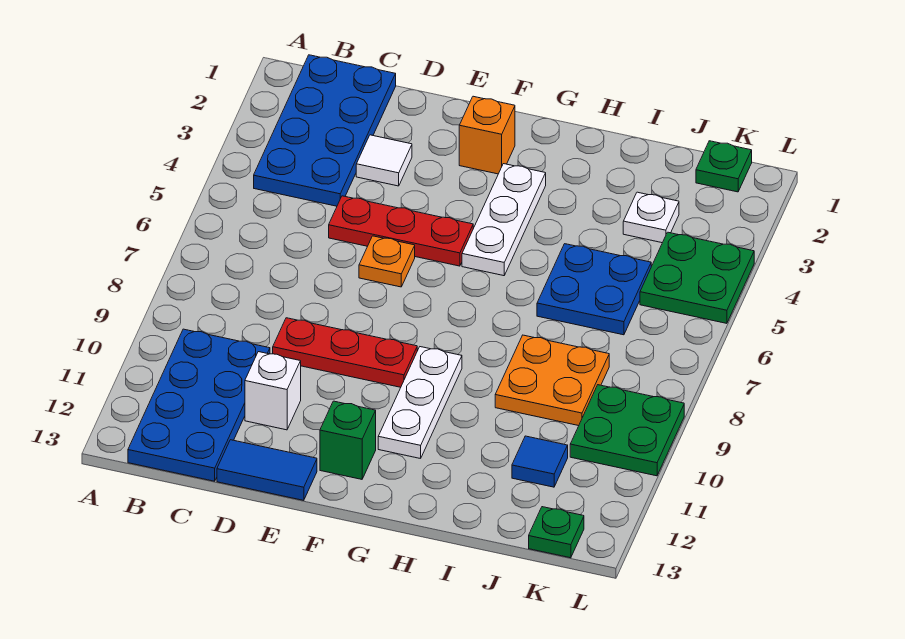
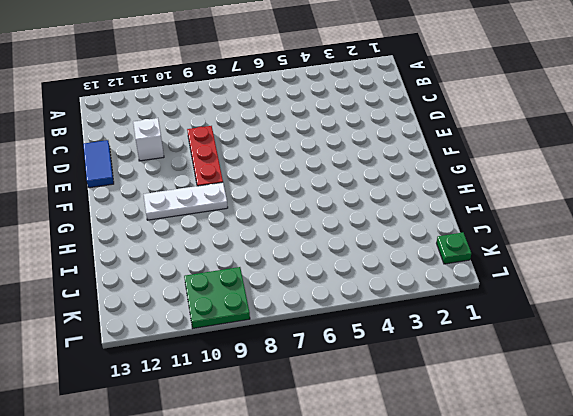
none -> blue 2x4 plate [254,55,396,206]
none -> blue 2x4 plate [128,329,270,481]
none -> white 1x1 tile [356,135,412,186]

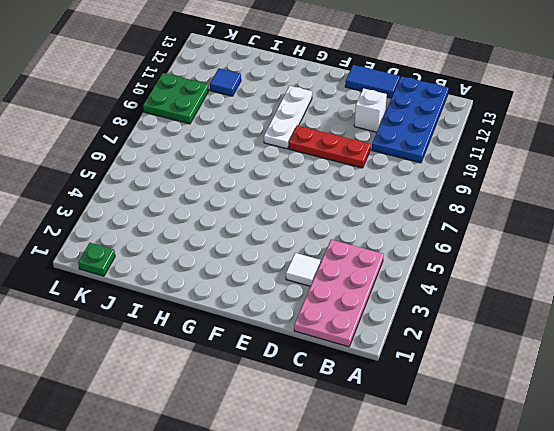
pink 2x4 plate [294,240,384,347] -> blue 2x4 plate [254,55,396,206]
none -> red 1x3 plate [329,196,473,266]
none -> orange 1x1 plate [359,236,415,287]
none -> orange 1x1 brick [459,96,515,174]

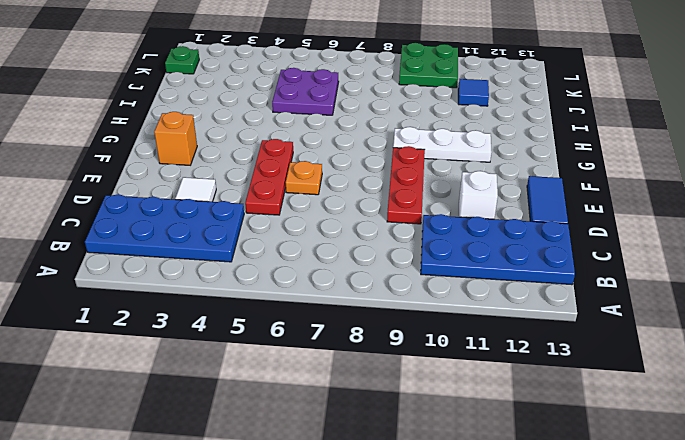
purple 2x2 plate [272,68,339,115] -> blue 2x2 plate [537,244,651,335]
none -> green 1x1 brick [320,401,376,479]
none -> white 1x3 plate [462,164,546,276]
none -> orange 2x2 plate [495,335,609,426]

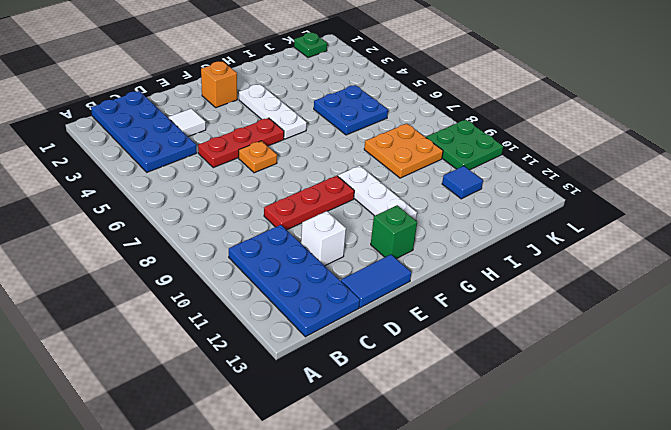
none -> white 1x1 plate [623,192,679,243]
none -> green 2x2 plate [640,232,754,323]
none -> green 1x1 plate [529,507,584,558]

